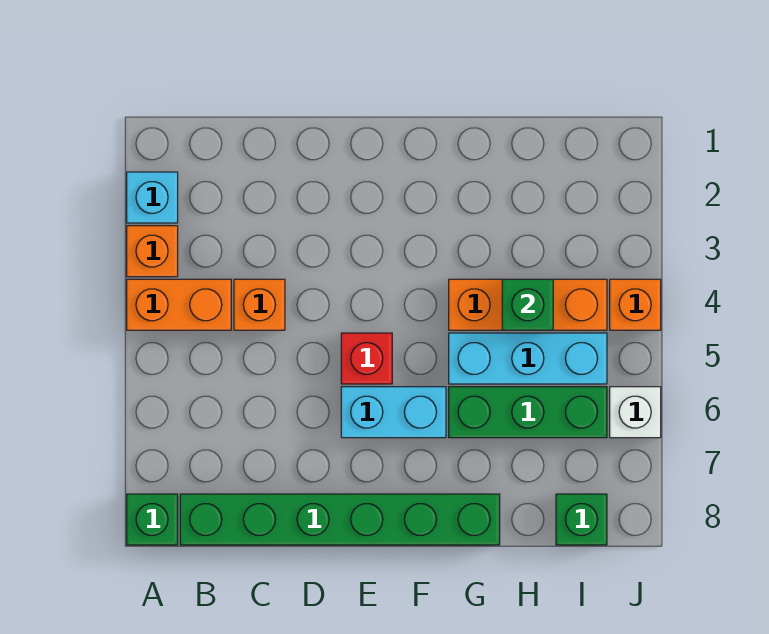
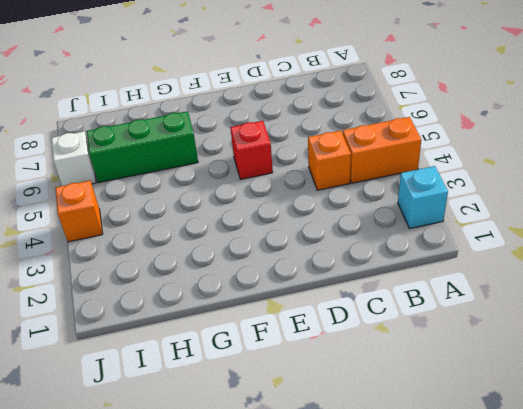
none -> orange 1x1 brick [127,226,178,277]
none -> green 1x1 brick [127,494,178,545]
none -> green 1x6 brick [180,494,500,545]

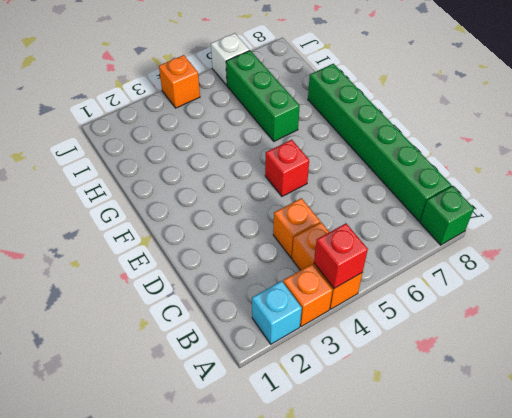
red 1x1 brick [314,223,368,288] -> none
none -> cyan 1x2 brick [341,387,446,438]
none -> orange 1x3 brick [449,279,607,330]
none -> cyan 1x3 brick [449,333,607,384]

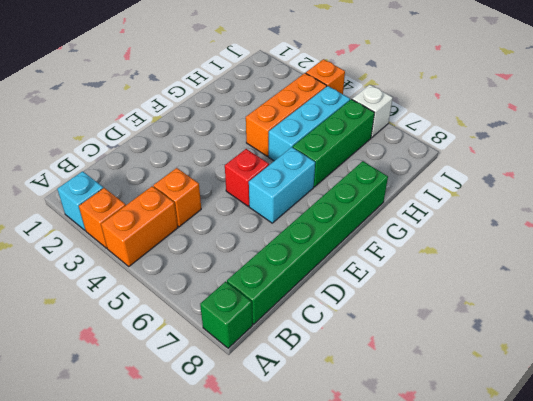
none -> green 1x1 brick [556,494,607,545]
none -> green 1x1 brick [502,279,553,330]

